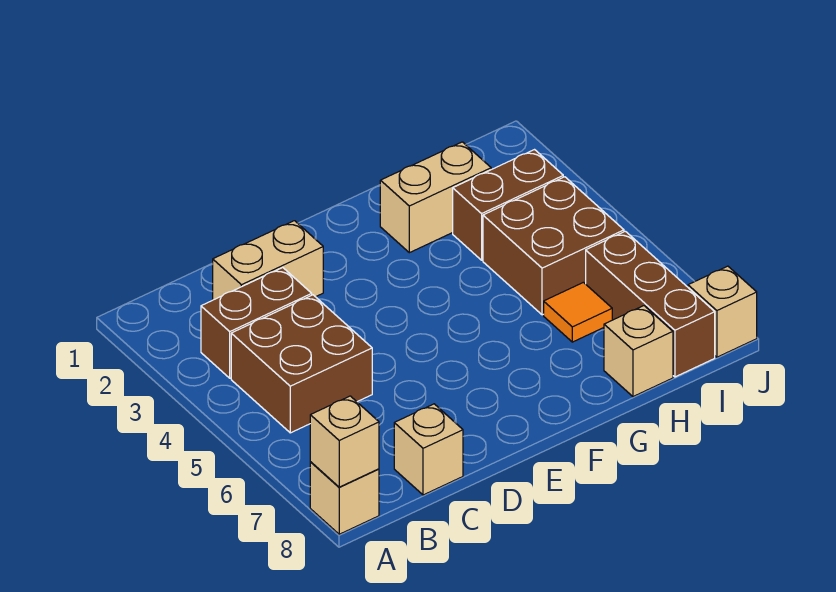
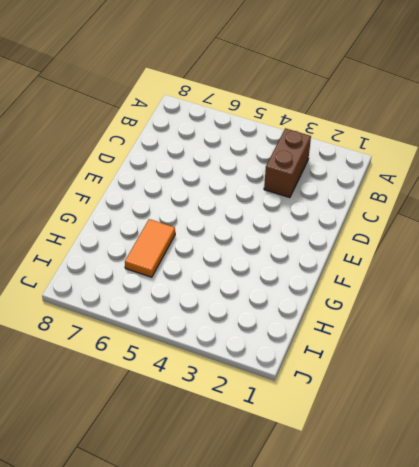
orange 1x2 tile [125,219,175,277] -> orange 1x1 tile [544,282,612,342]
none -> tan 1x1 brick [310,462,379,534]
none -> brown 2x2 brick [231,295,372,433]
none -> tan 1x2 brick [213,221,323,300]

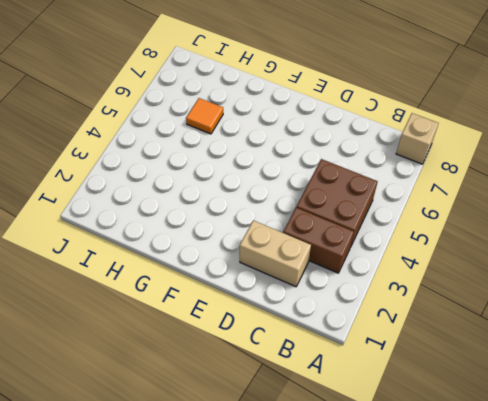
none -> tan 1x1 brick [394,404,463,495]
none -> tan 1x2 brick [380,142,491,253]
none -> brown 1x2 brick [453,150,563,260]

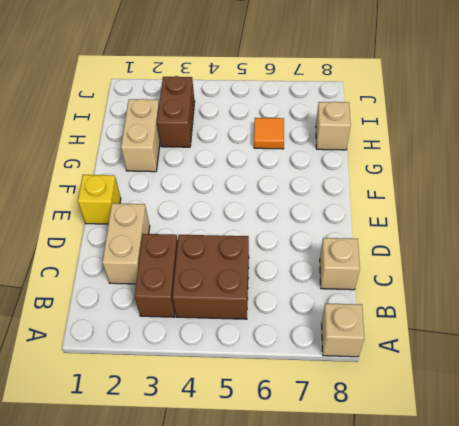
yellow 1x1 brick [78,175,121,224] -> none
none -> brown 2x2 brick [483,177,624,315]
none -> brown 1x3 brick [586,231,715,377]
none -> tan 1x1 brick [688,266,757,357]

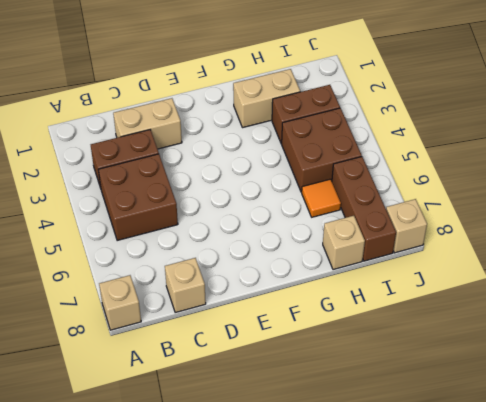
none -> tan 1x1 brick [310,396,379,487]

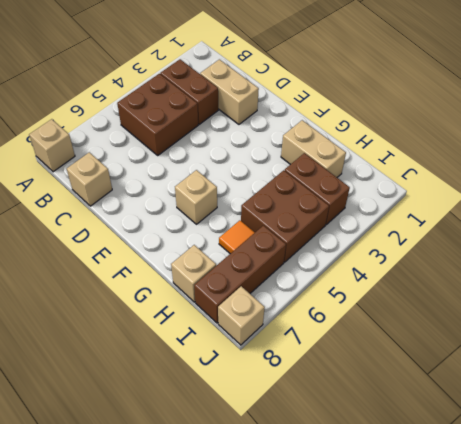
tan 1x1 brick [175,170,217,224] -> tan 1x1 brick moved to [310,396,379,487]

